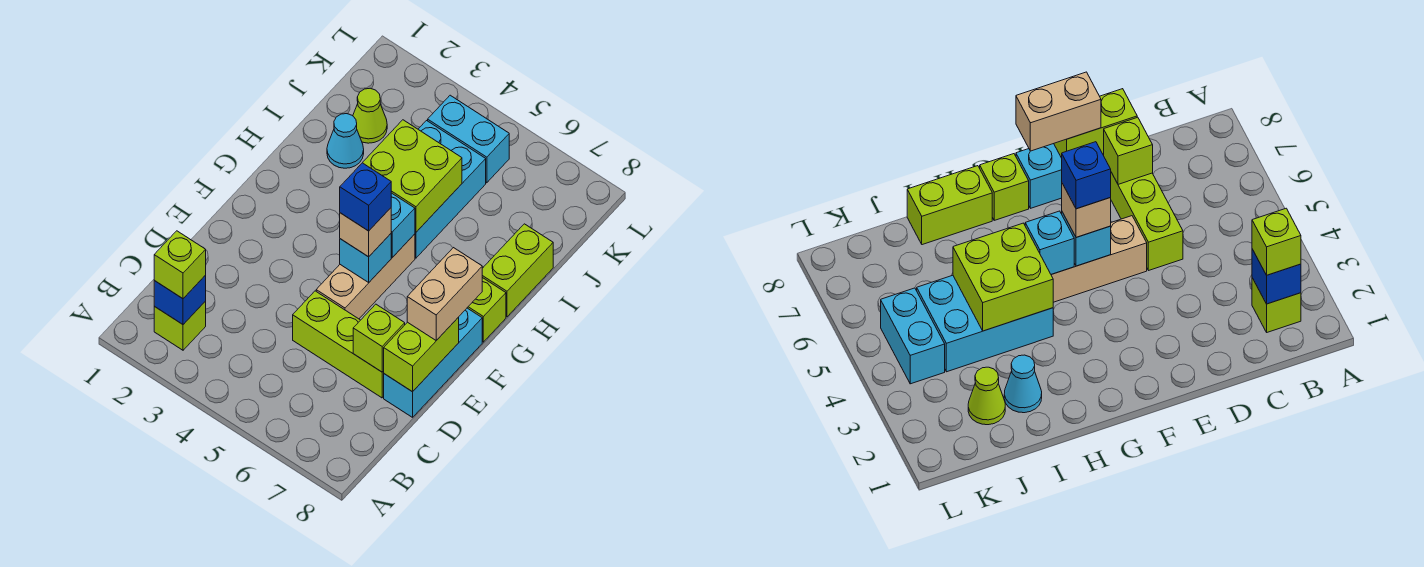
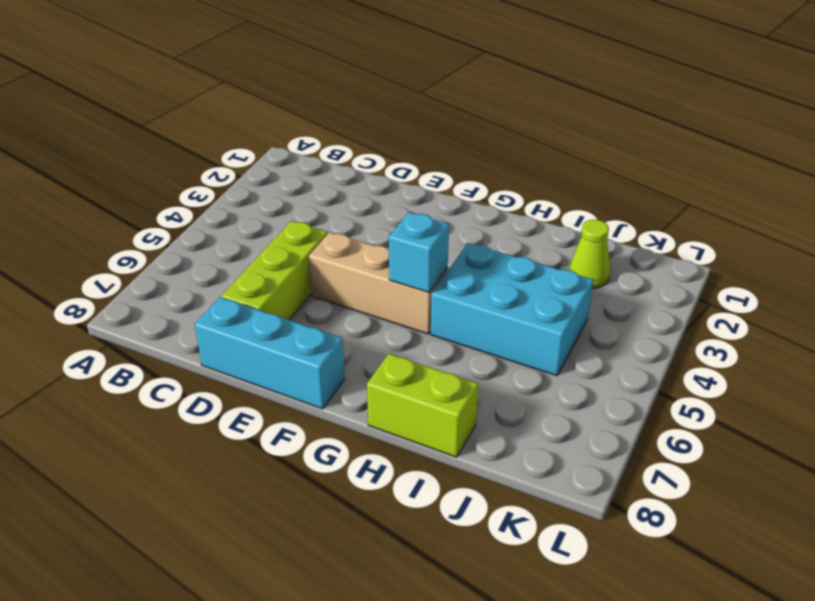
none -> lime 1x1 brick [154,301,206,350]
none -> lime 1x1 brick [467,278,506,342]
none -> cyan 1x1 cone [327,114,364,168]

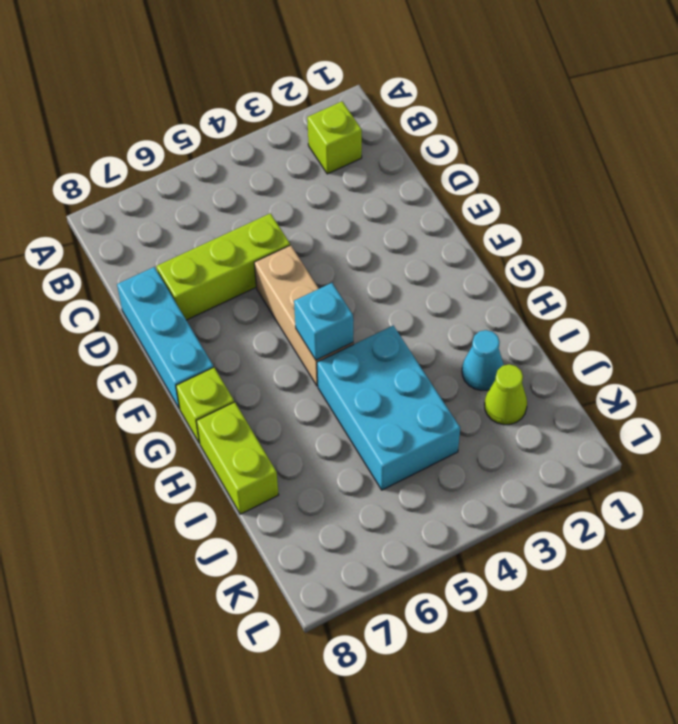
none -> cyan 1x2 brick [428,95,509,183]
none -> blue 1x1 brick [154,275,206,324]
none -> lime 1x1 brick [353,304,405,372]

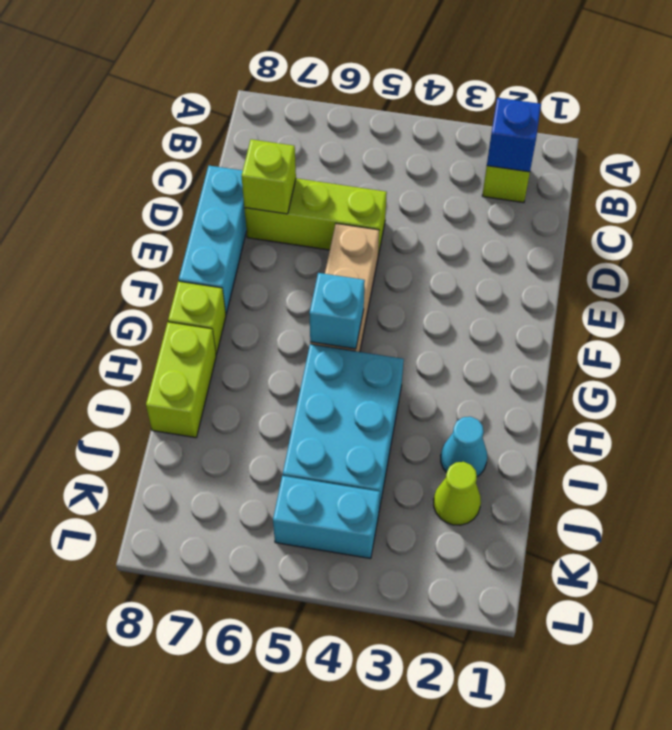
none -> lime 1x2 brick [384,317,459,392]
none -> cyan 1x1 brick [340,234,391,282]
none -> lime 2x2 brick [363,120,462,232]

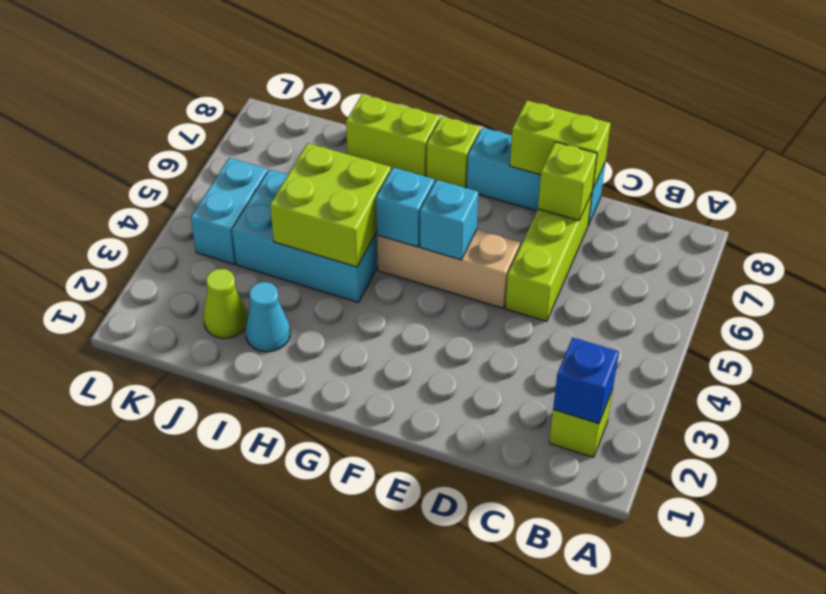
none -> lime 1x1 brick [154,231,206,299]
none -> tan 1x2 brick [407,248,482,340]
none -> tan 1x1 brick [340,208,391,257]

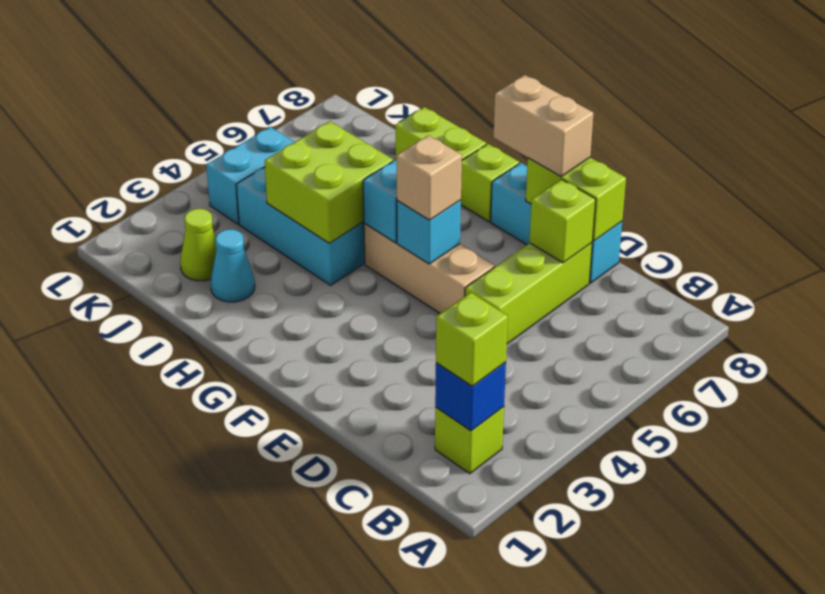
none -> blue 1x1 brick [340,163,391,231]

